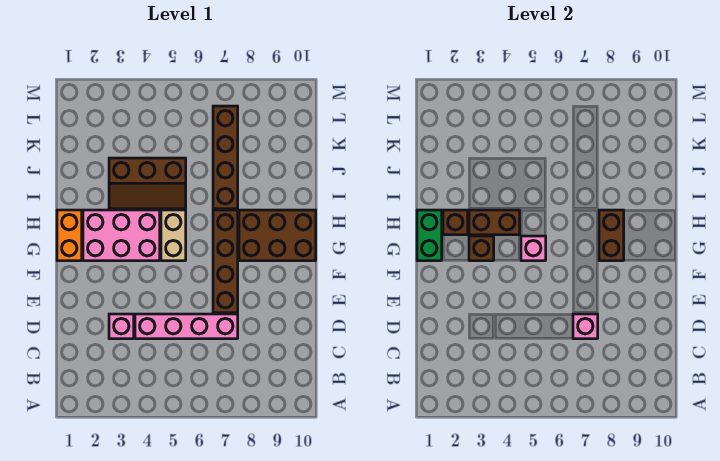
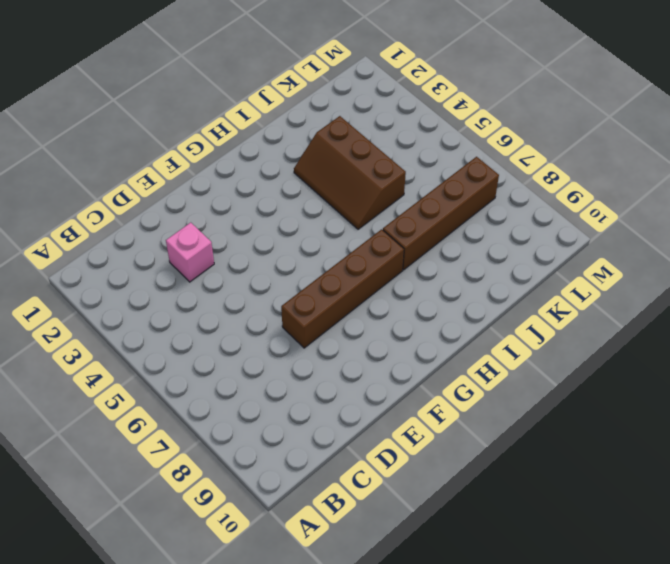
none -> pink 1x4 brick [135,314,238,339]
none -> orange 1x2 brick [57,210,82,261]
none -> pink 2x3 brick [83,210,160,261]

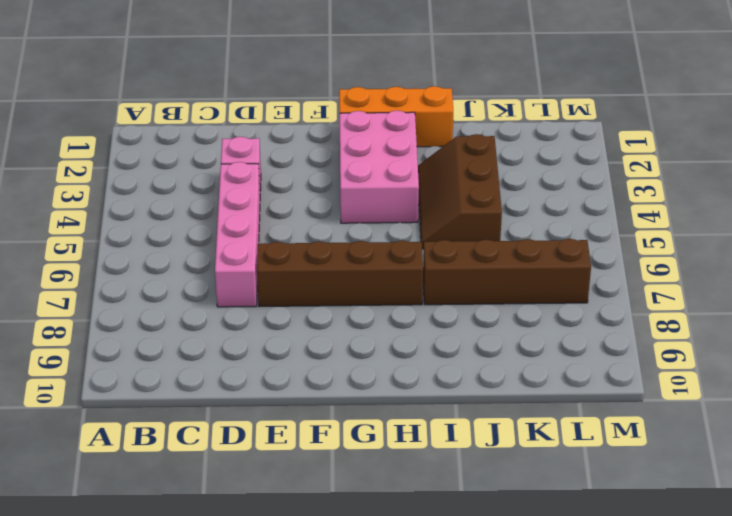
orange 1x3 brick [339,86,453,147] -> orange 1x2 brick [57,210,82,261]
none -> tan 1x2 brick [161,210,186,261]
none -> brown 2x3 brick [239,210,316,261]
none -> pink 1x1 brick [573,314,598,339]

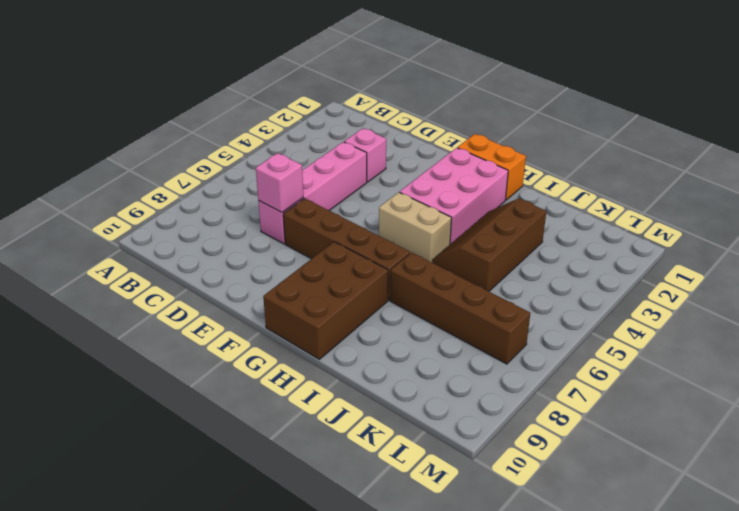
none -> green 1x2 brick [417,210,442,261]
none -> brown 1x1 brick [469,236,494,261]
none -> pink 1x1 brick [521,236,546,261]

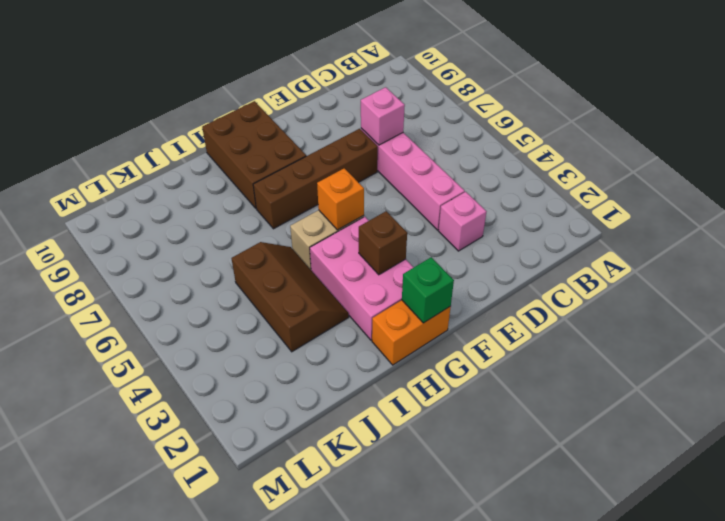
green 1x1 brick [402,257,454,323] -> green 1x2 brick [417,210,442,261]
orange 1x1 brick [317,168,364,230] -> pink 1x1 brick [521,236,546,261]
none -> brown 1x4 brick [213,106,238,209]
none -> brown 1x2 brick [599,210,624,261]
none -> brown 1x1 brick [443,210,468,235]

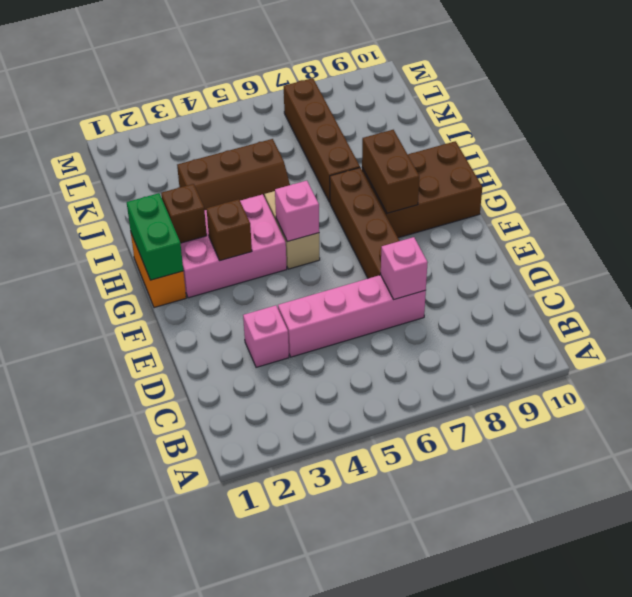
none -> brown 1x2 brick [469,210,520,235]

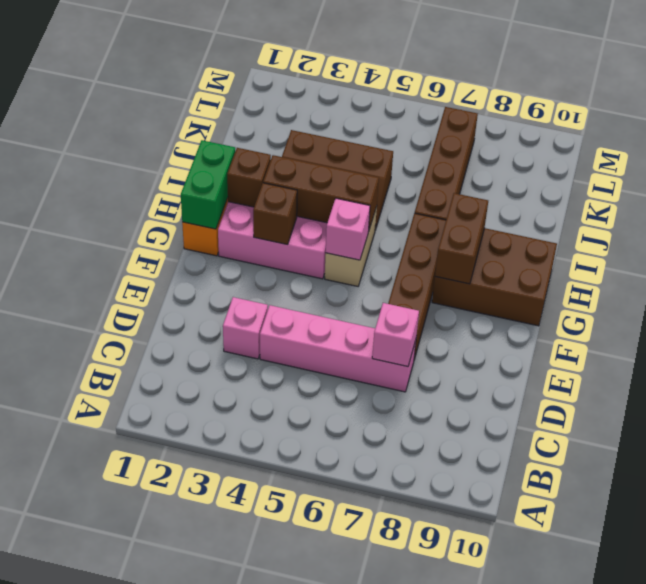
brown 1x3 brick [263,155,379,229] -> brown 1x2 brick [469,210,520,235]

